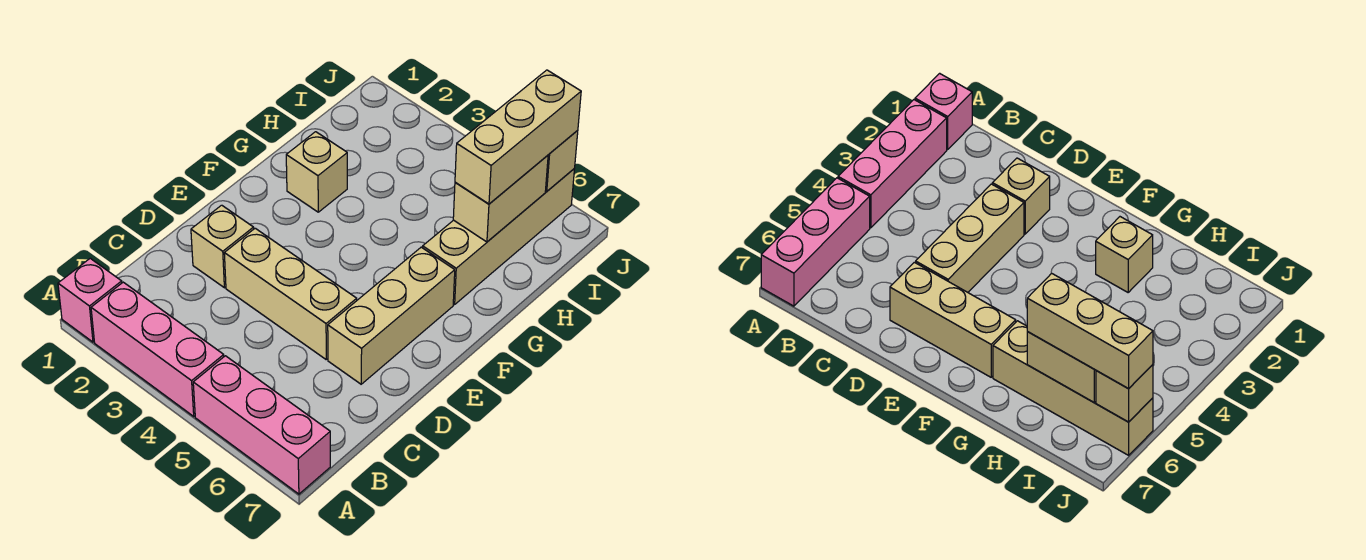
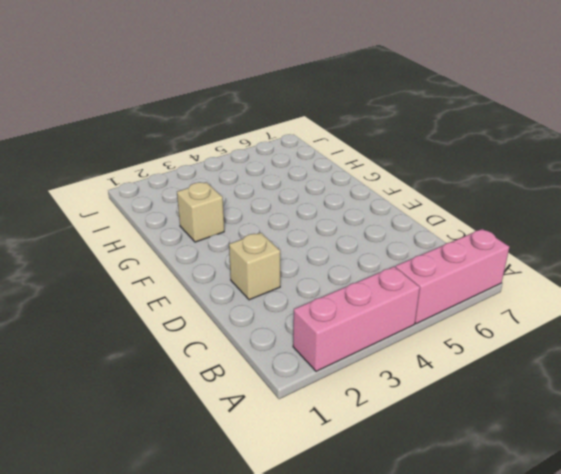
none -> pink 1x1 brick [58,258,122,342]
none -> tan 1x3 brick [224,228,357,359]

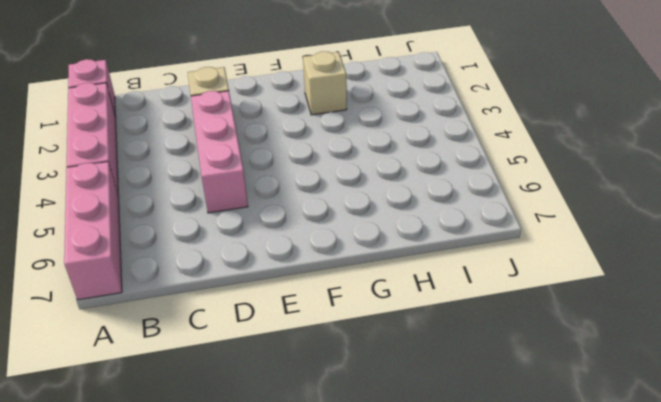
pink 1x3 brick [191,91,248,213] -> tan 1x3 brick [224,228,357,359]
none -> tan 1x3 brick [328,247,455,384]
none -> tan 1x4 brick [423,169,574,304]

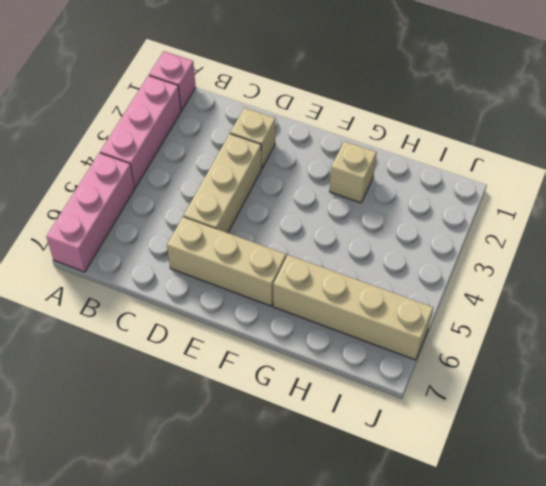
none -> tan 1x2 brick [453,155,548,242]
none -> tan 1x1 brick [546,131,578,191]

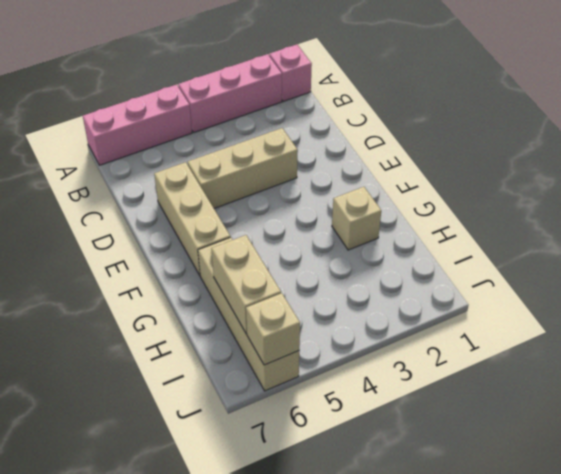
none -> tan 1x1 brick [191,205,254,288]
none -> tan 1x3 brick [455,70,581,204]

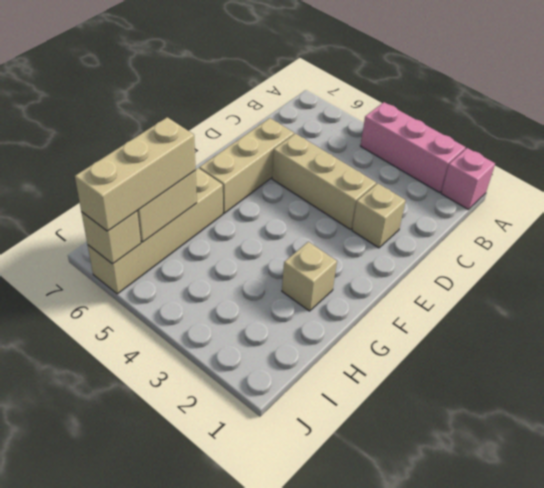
none -> pink 1x3 brick [193,356,330,494]

